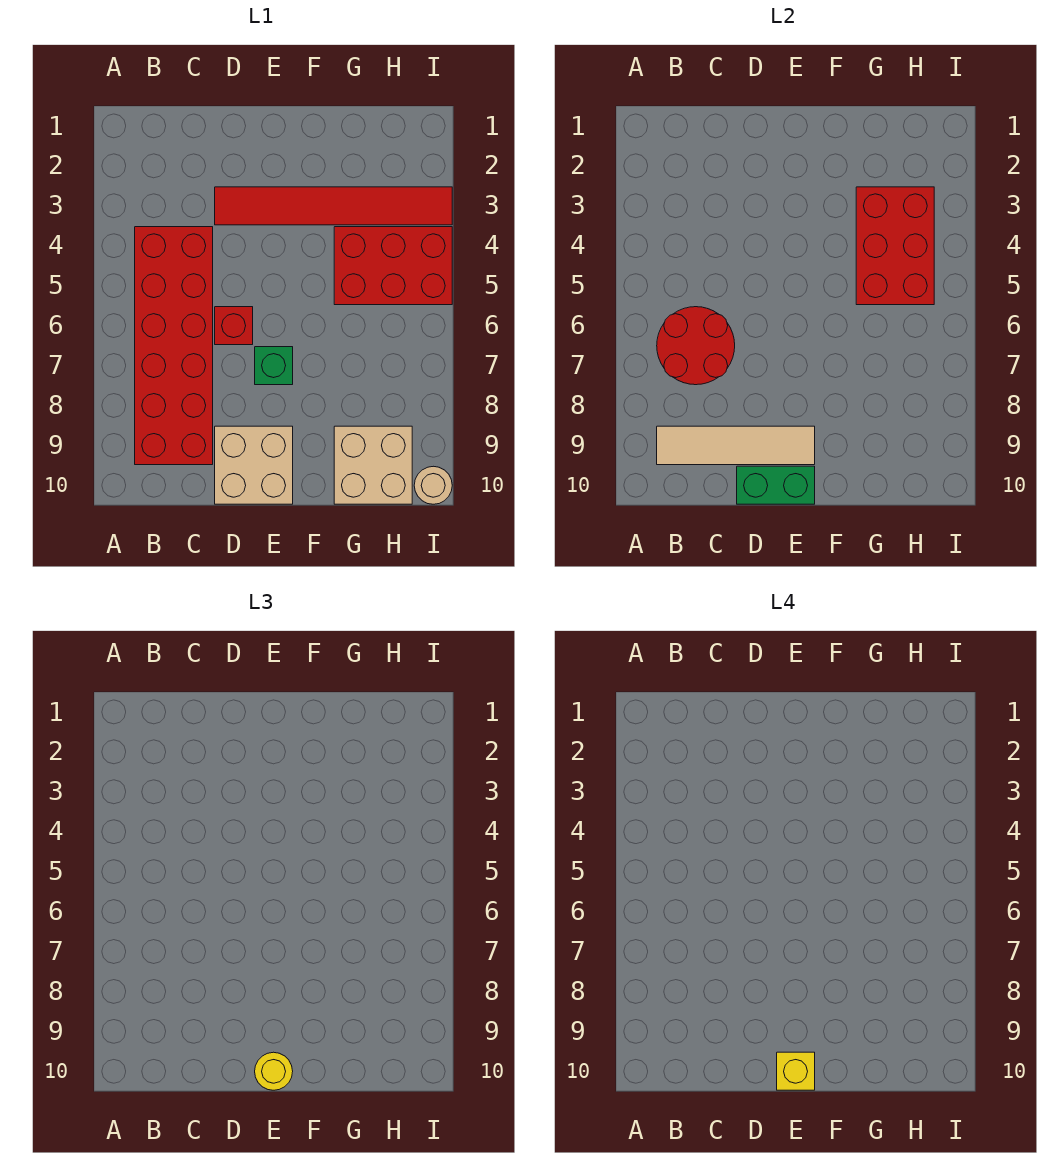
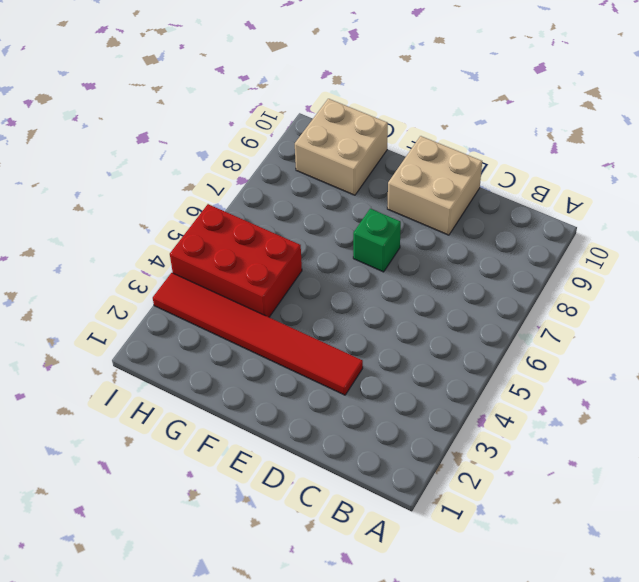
none -> red 2x6 brick [135,227,213,465]
none -> red 1x1 brick [215,307,253,345]
none -> tan 1x1 round brick [414,466,452,504]

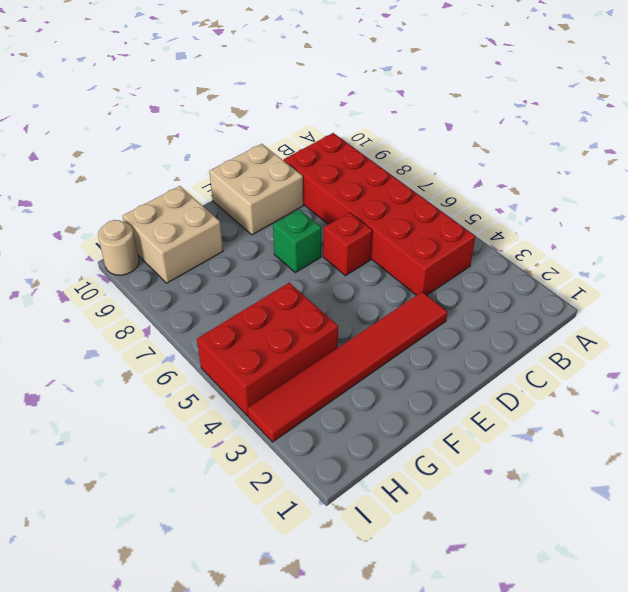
none -> red 2x2 round brick [657,307,735,385]
none -> tan 1x4 tile [657,426,815,465]
none -> green 1x2 brick [737,466,815,504]

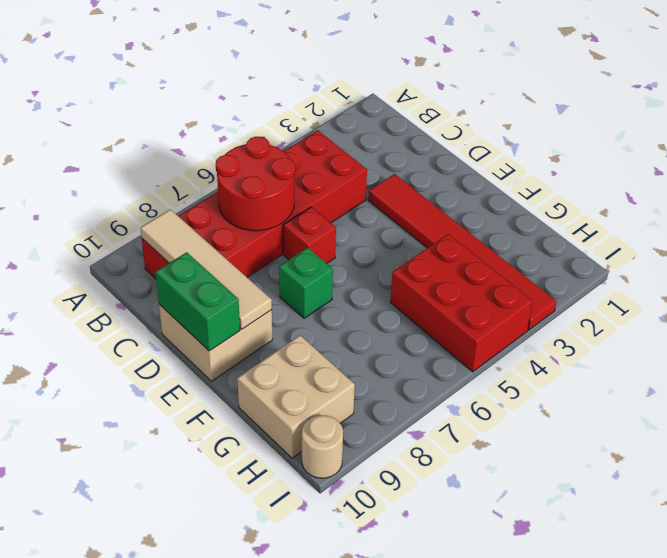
none -> red 2x3 brick [856,187,934,305]
none -> yellow 1x1 round brick [255,1052,293,1090]
none -> yellow 1x1 brick [777,1052,815,1090]

